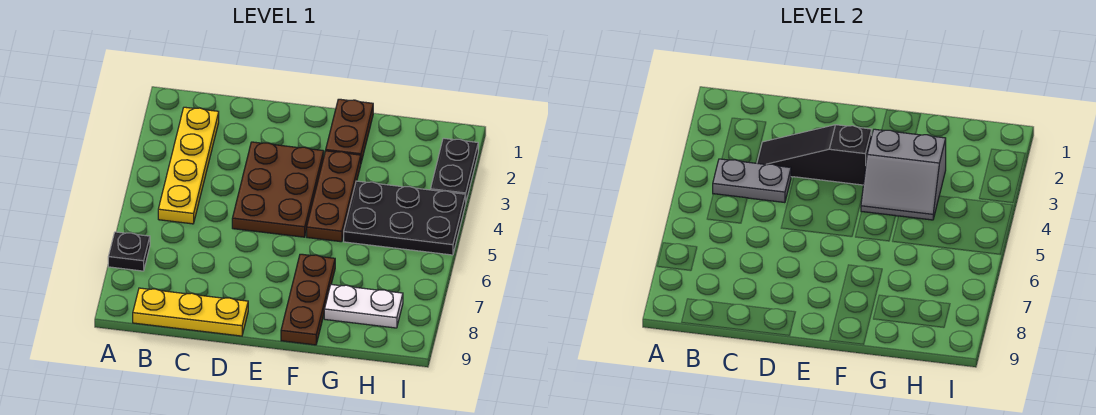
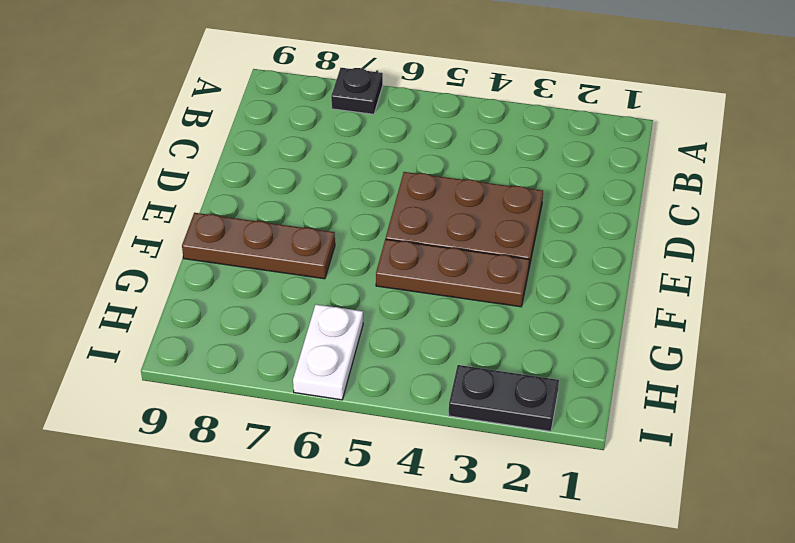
white 1x2 plate [293,304,363,400] -> white 1x2 plate moved to [324,285,403,328]
none -> yellow 1x4 plate [158,107,219,224]
none -> yellow 1x3 plate [133,288,248,336]
none -> brown 1x2 plate [326,99,373,162]

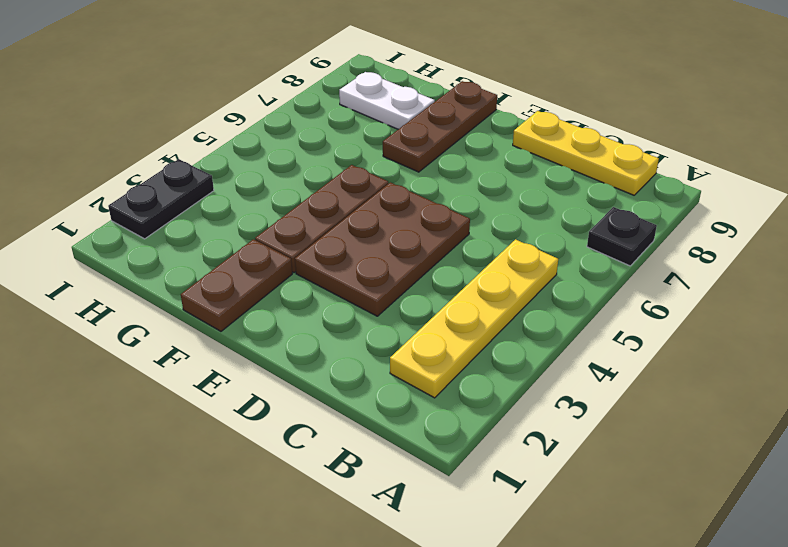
none -> black 2x3 plate [344,181,466,255]
none -> grey 1x2 plate [713,159,791,203]
none -> black 1x3 slope [757,125,872,185]

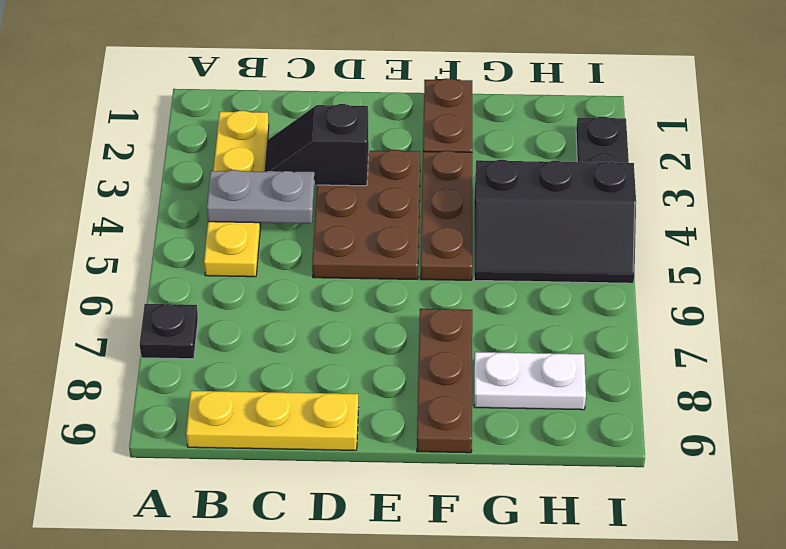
black 1x2 slope [264,104,369,186] -> black 1x3 slope [757,125,872,185]
black 2x3 slope [474,160,636,283] -> black 2x3 plate [344,181,466,255]
none -> grey 2x2 slope [861,129,946,220]

